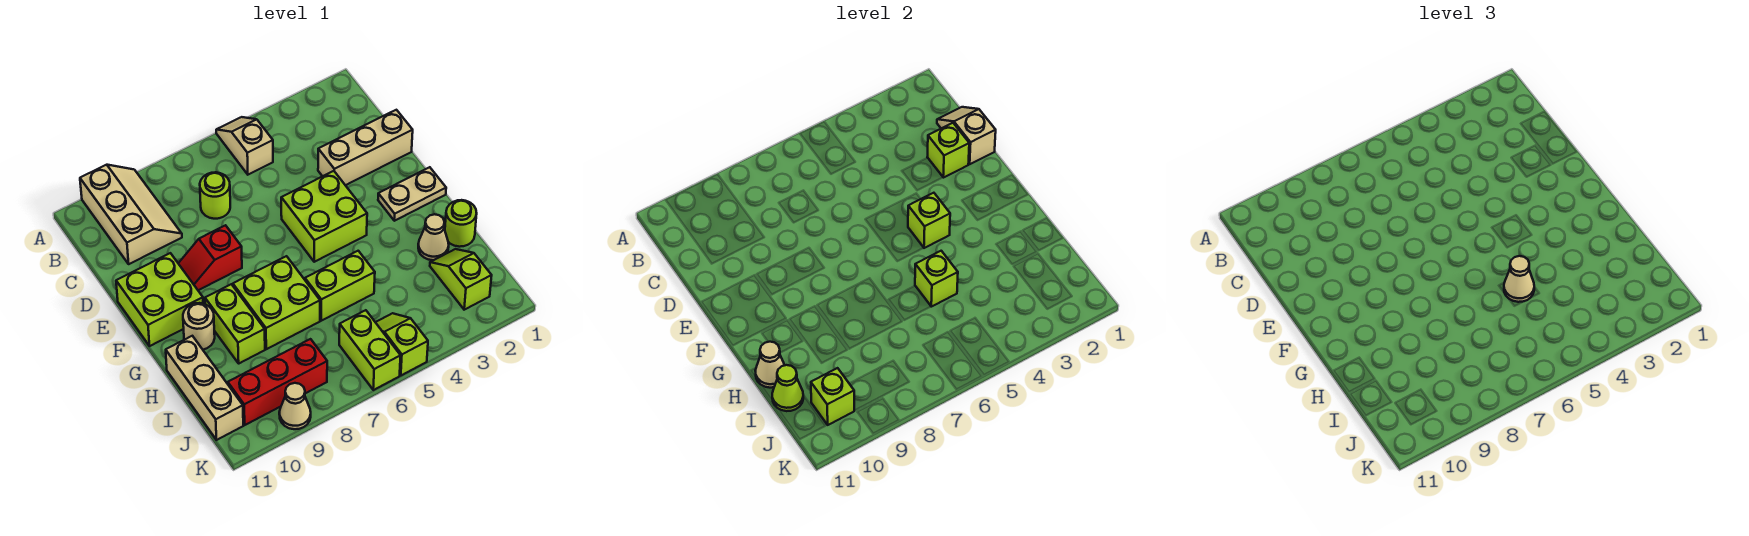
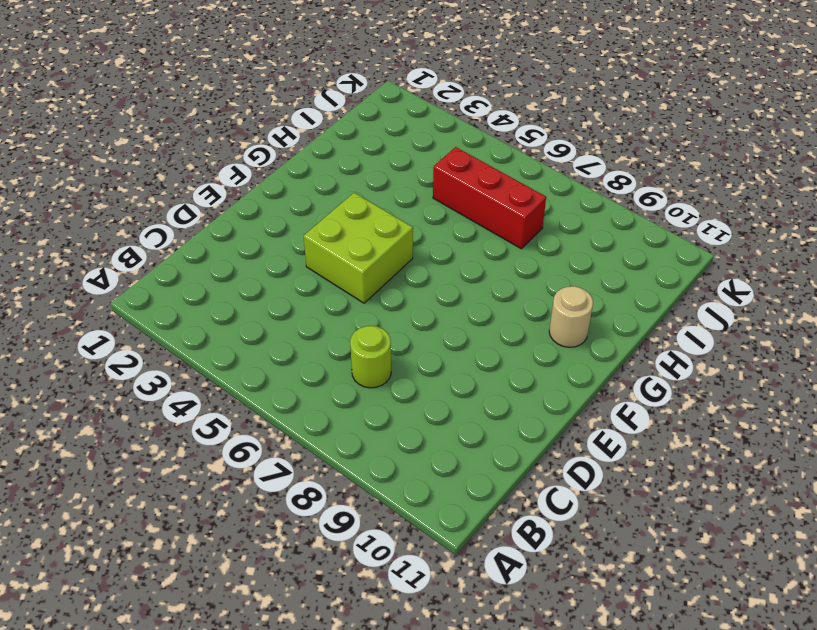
red 1x3 brick [433,147,546,249] -> red 1x3 brick moved to [228,339,327,425]
none -> tan 1x2 slope [216,117,273,175]
none -> tan 2x3 slope [80,165,182,264]
none -> tan 1x3 brick [318,110,413,185]

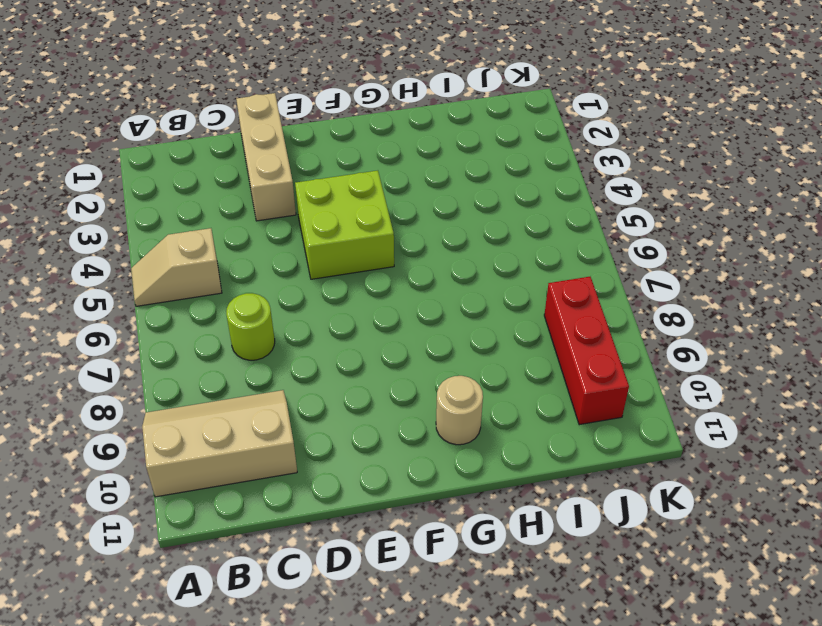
none -> red 1x2 slope [178,225,242,290]
none -> lime 2x2 brick [116,253,203,346]
none -> tan 1x2 plate [378,167,446,221]

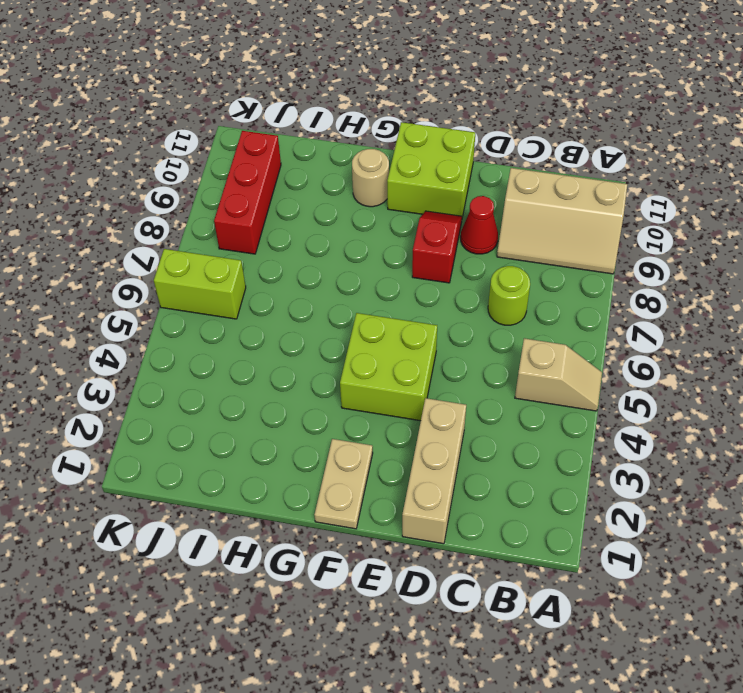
red 1x1 cone [461,196,498,254] -> none
none -> lime 2x2 brick [233,256,320,349]
none -> lime 1x2 brick [205,284,265,363]
none -> lime 1x1 round brick [445,200,477,247]

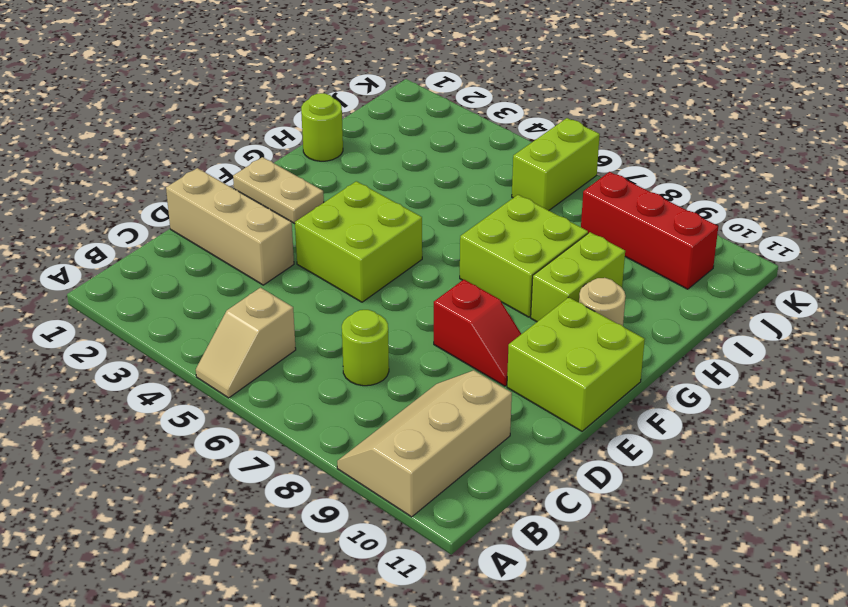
none -> tan 1x1 cone [418,214,449,260]
none -> lime 1x2 brick [305,251,375,321]
none -> tan 1x3 brick [166,336,243,440]

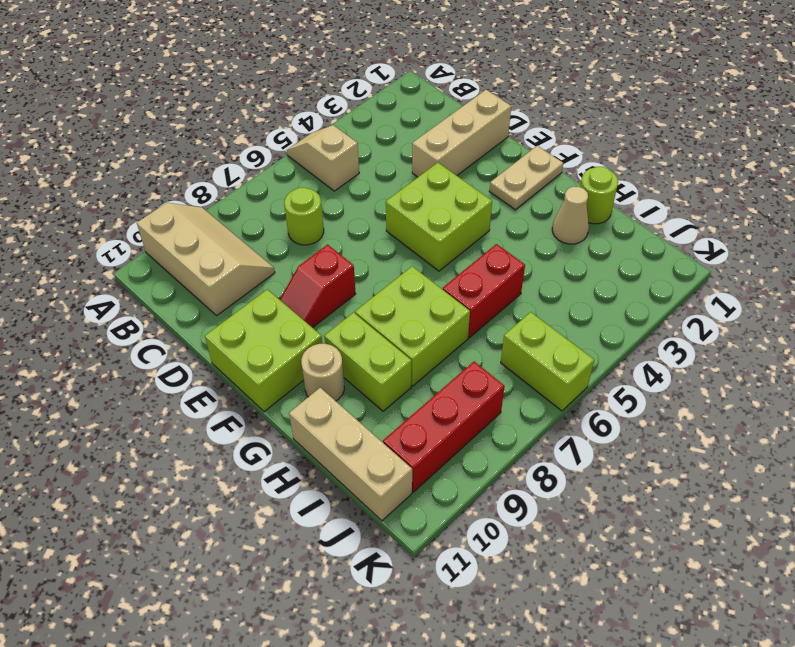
red 1x2 brick [443,244,525,338] -> lime 1x2 brick [305,251,375,321]
none -> lime 1x2 slope [430,249,492,310]
none -> lime 1x2 slope [375,313,428,375]
none -> tan 1x1 cone [279,383,311,429]

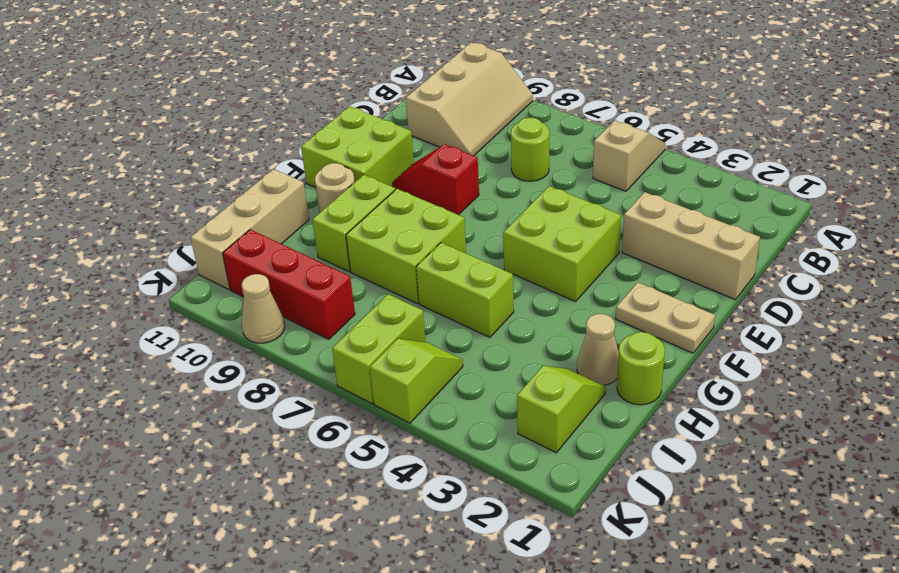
none -> tan 1x2 slope [937,107,996,164]
none -> lime 1x1 brick [927,123,969,178]
none -> lime 1x1 brick [908,193,950,248]

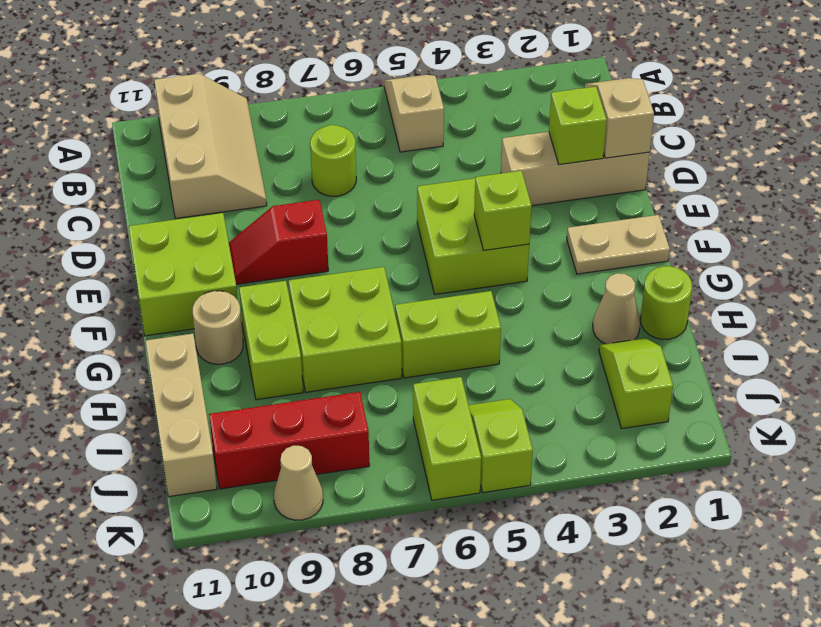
none -> lime 1x1 brick [915,251,958,307]
none -> tan 1x1 cone [755,342,785,388]
none -> lime 1x1 cone [772,365,803,411]

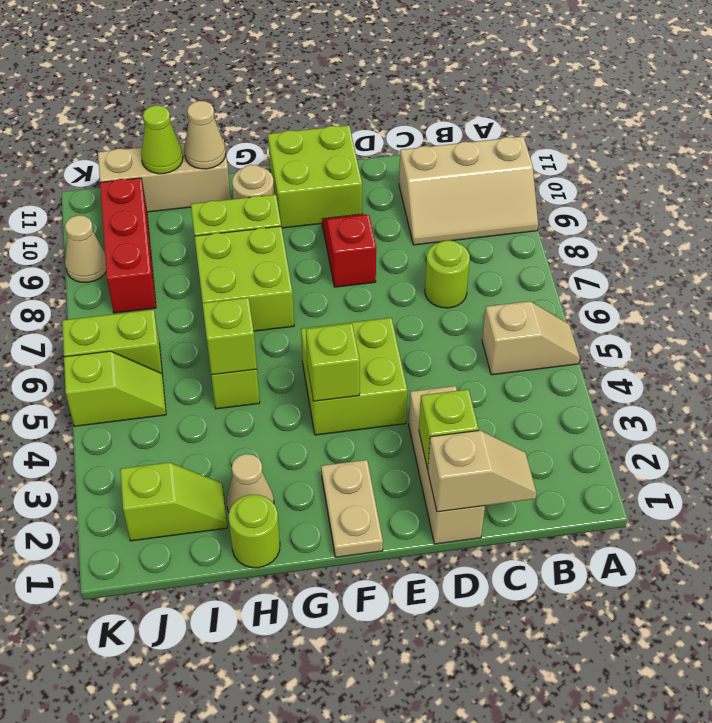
none -> lime 1x1 brick [811,368,854,425]
none -> tan 1x1 cone [1504,256,1534,302]

